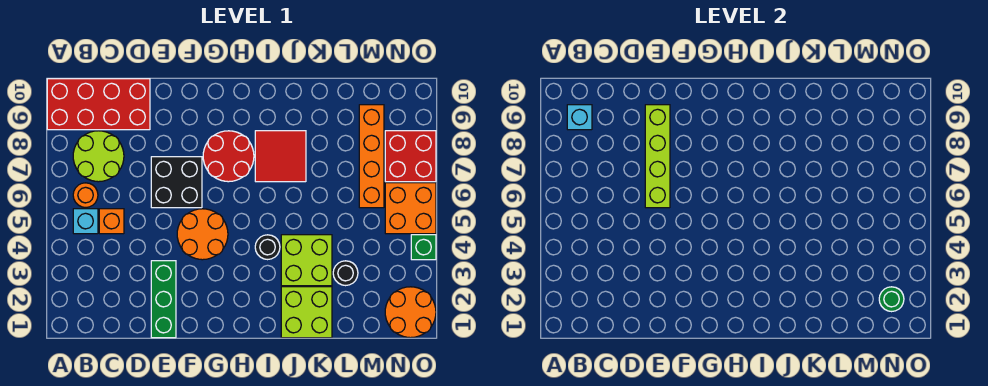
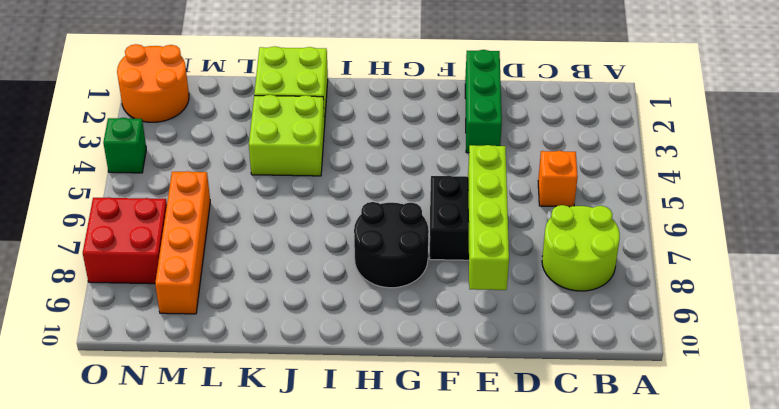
black 2x2 round brick [354,202,429,288] -> red 2x2 round brick [203,131,254,182]
none -> red 2x4 brick [47,79,150,130]
none -> cyan 1x1 brick [73,209,98,234]
none -> orange 1x1 round brick [73,183,98,208]

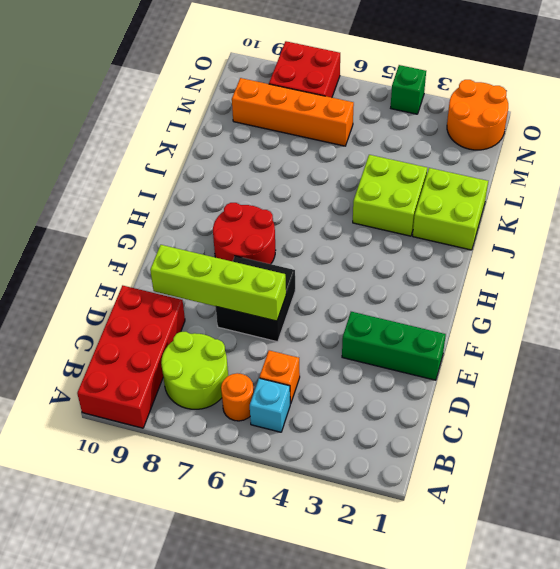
none -> orange 2x2 round brick [177,209,228,260]
none -> black 1x1 round brick [255,235,280,260]
none -> red 2x2 tile [255,131,306,182]

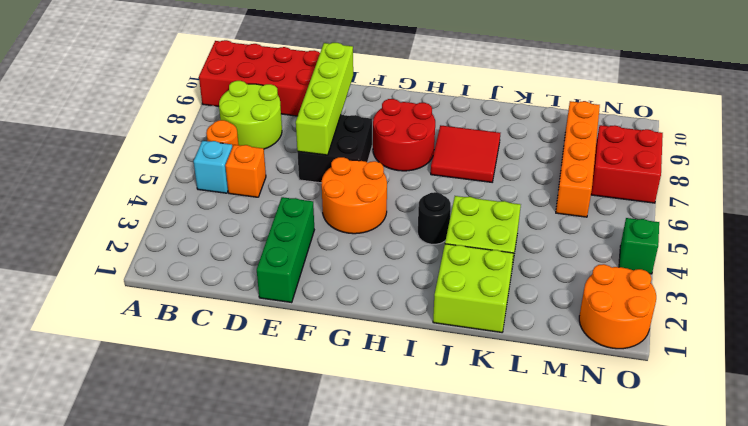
none -> black 1x1 round brick [333,261,358,286]
none -> orange 2x2 brick [385,183,436,234]
none -> cyan 1x1 brick [567,105,592,130]

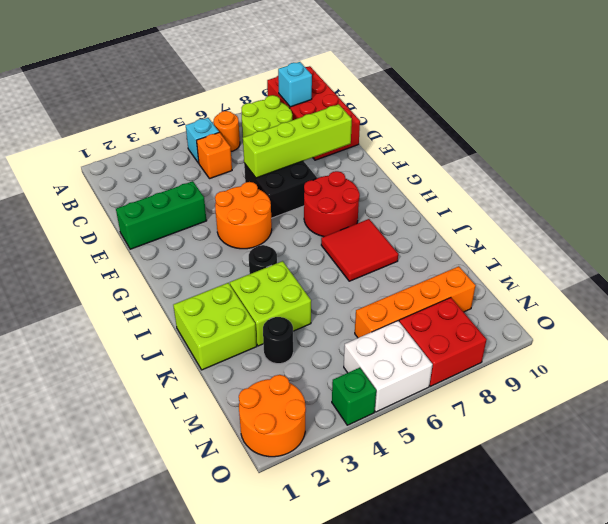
white 2x2 brick [344,321,433,412] -> orange 2x2 brick [385,183,436,234]
none -> green 1x1 round brick [879,287,904,312]

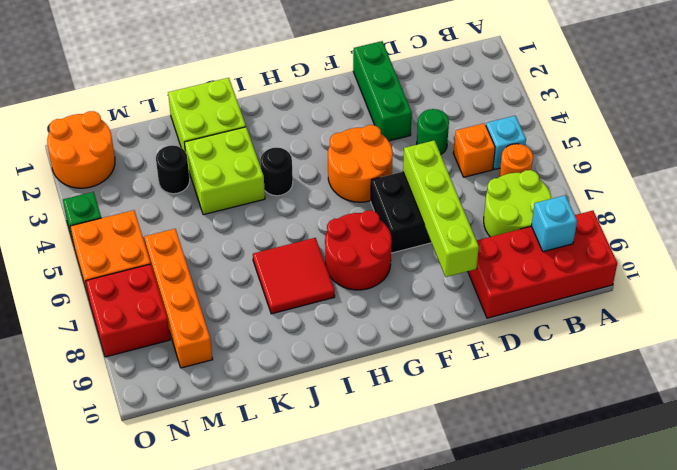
green 1x1 round brick [417,109,449,154] -> green 1x1 round brick moved to [879,287,904,312]

